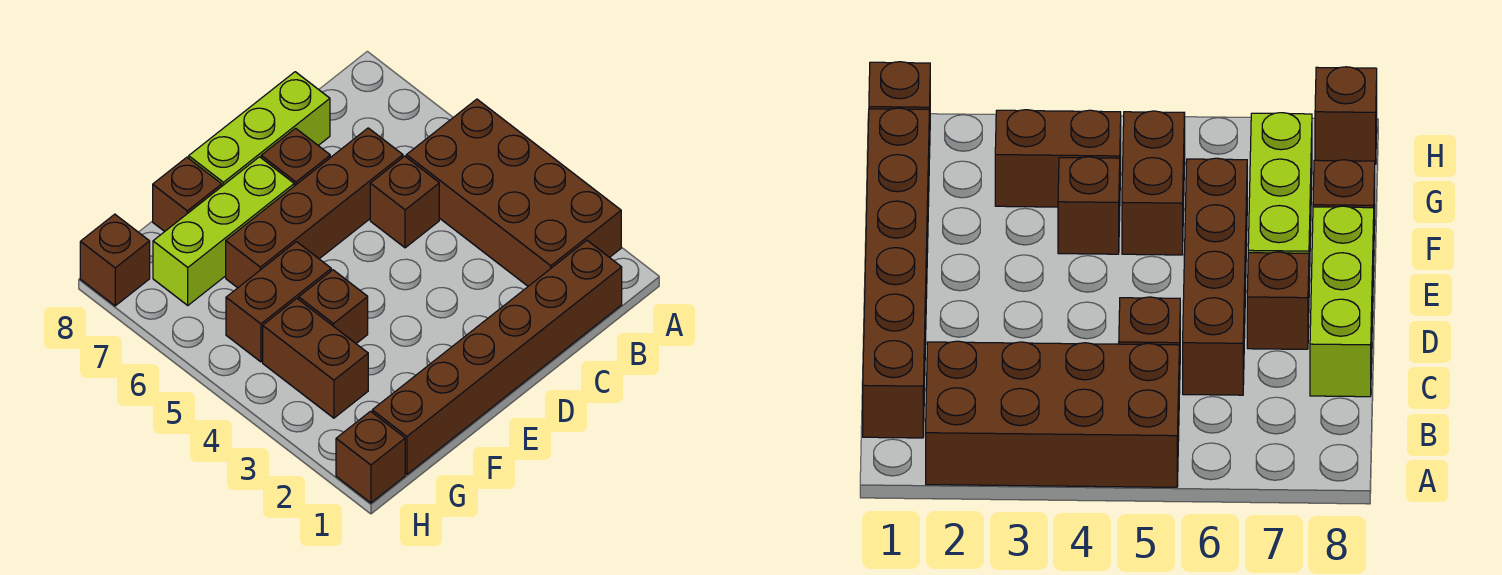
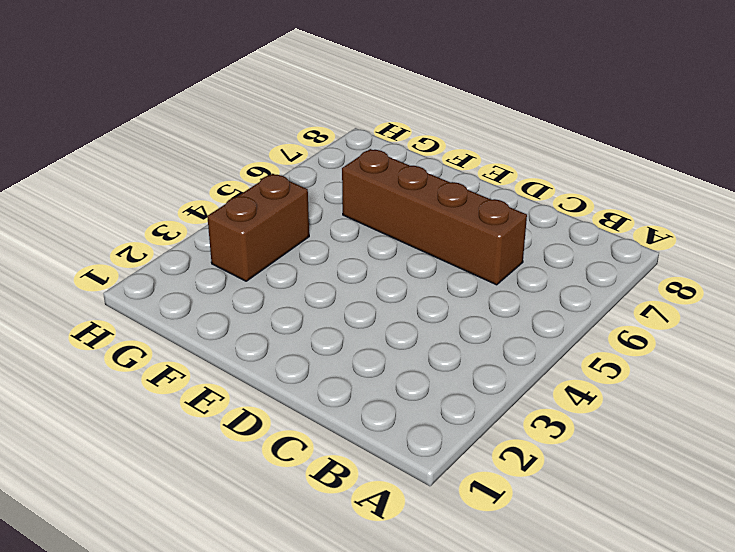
none -> brown 2x4 brick [406,99,621,286]
none -> brown 1x6 brick [372,240,622,474]
none -> brown 1x1 brick [370,156,439,248]

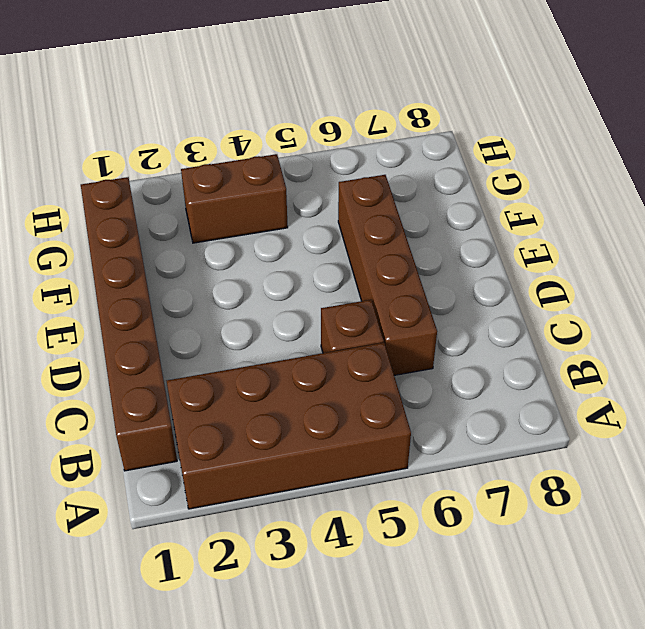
none -> lime 1x3 brick [189,72,330,186]
none -> brown 1x1 brick [261,128,330,186]
none -> lime 1x3 brick [153,157,294,305]

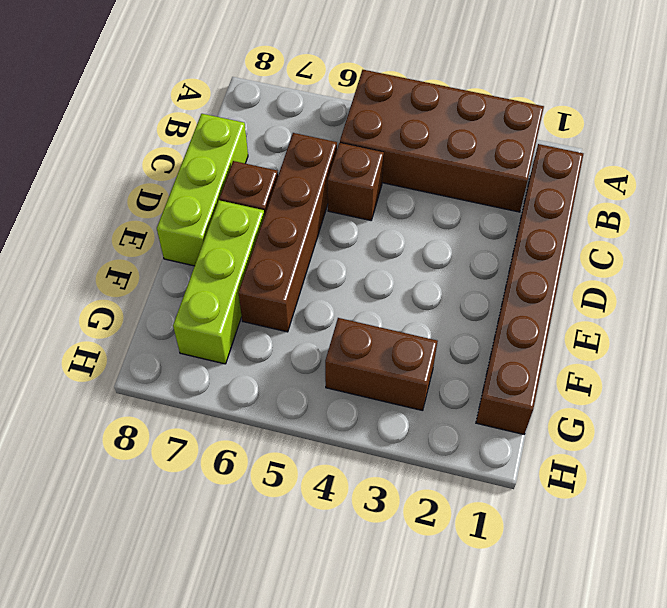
none -> brown 1x1 brick [299,270,368,344]
none -> brown 1x2 brick [226,242,331,362]
none -> brown 1x1 brick [153,157,222,232]

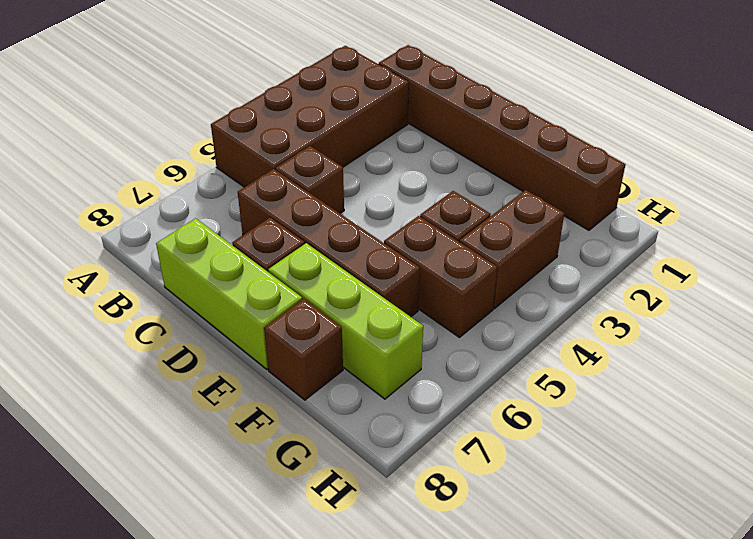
none -> brown 1x1 brick [336,411,405,503]
none -> brown 1x1 brick [80,214,150,306]

